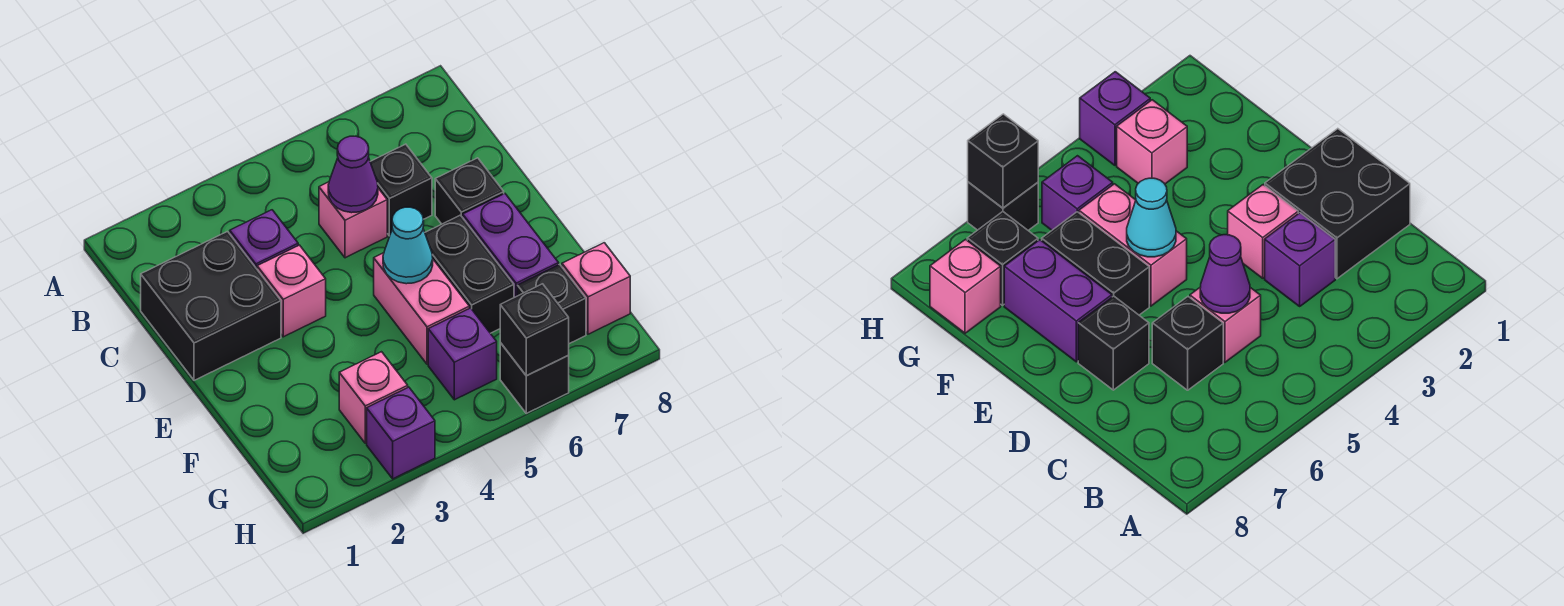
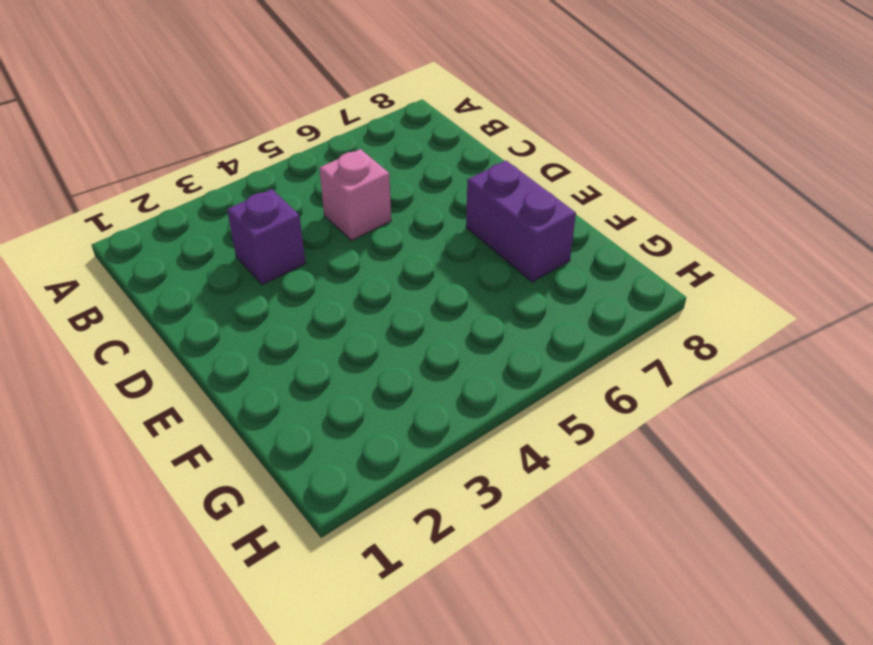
none -> black 2x2 brick [141,232,281,380]
none -> black 1x1 brick [370,144,432,236]
none -> pink 1x1 brick [257,245,326,337]

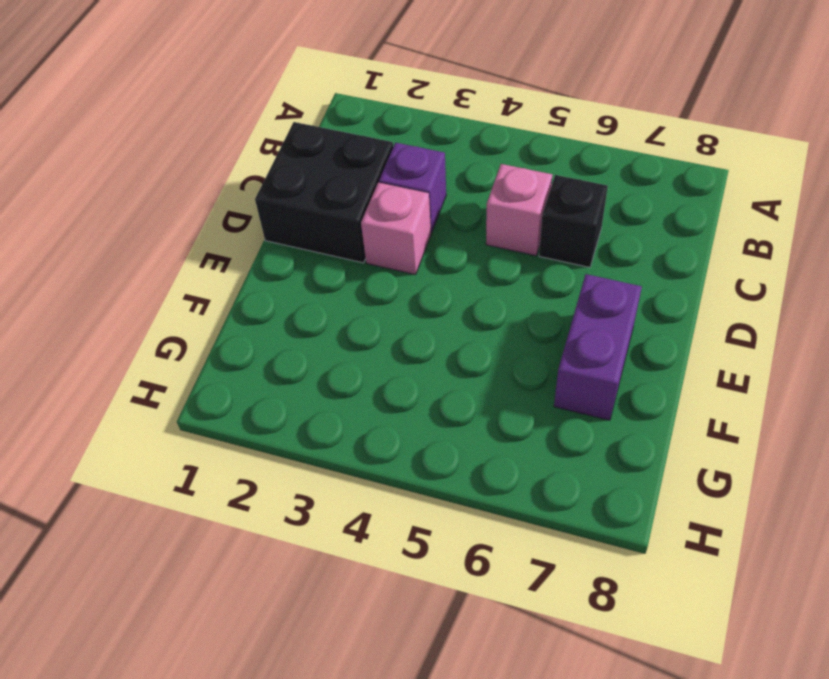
none -> black 1x1 brick [435,158,504,224]
none -> pink 1x2 brick [374,253,469,364]
none -> black 1x2 brick [425,215,514,333]

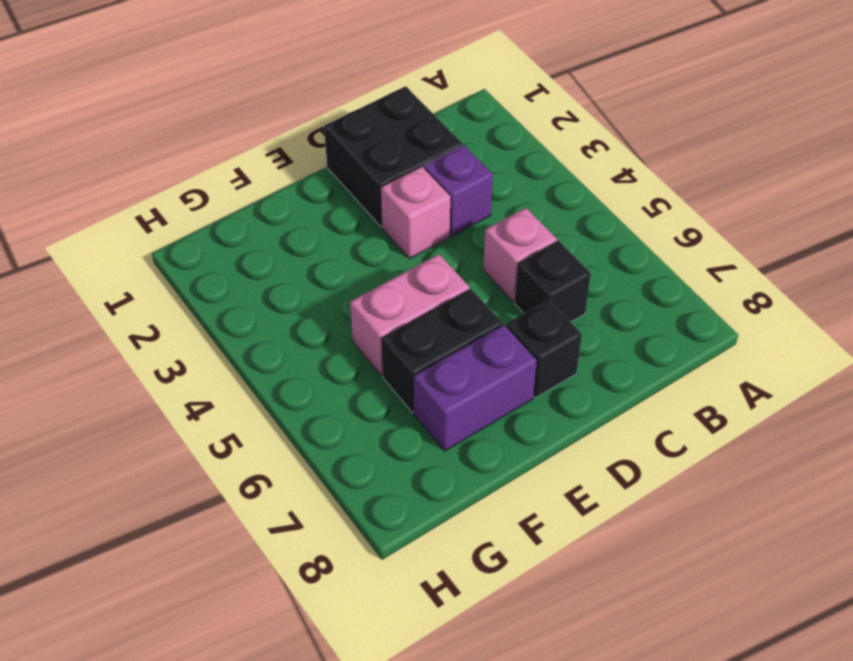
none -> pink 1x1 brick [339,352,408,443]
none -> purple 1x1 brick [428,308,497,400]
none -> black 1x1 brick [517,264,586,344]

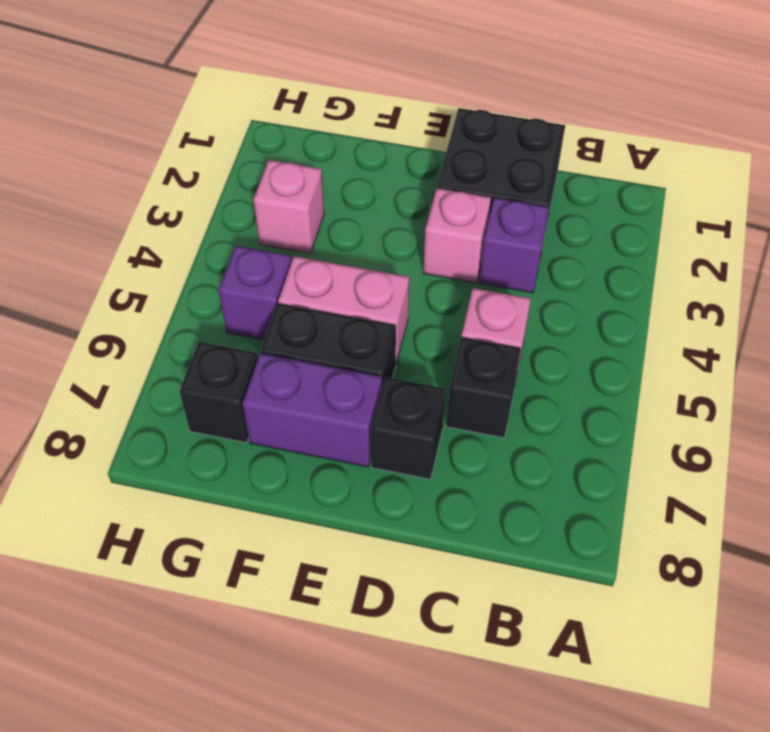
none -> pink 1x1 brick [562,243,630,334]
none -> purple 1x1 brick [367,387,435,479]
none -> black 1x1 brick [500,343,569,413]

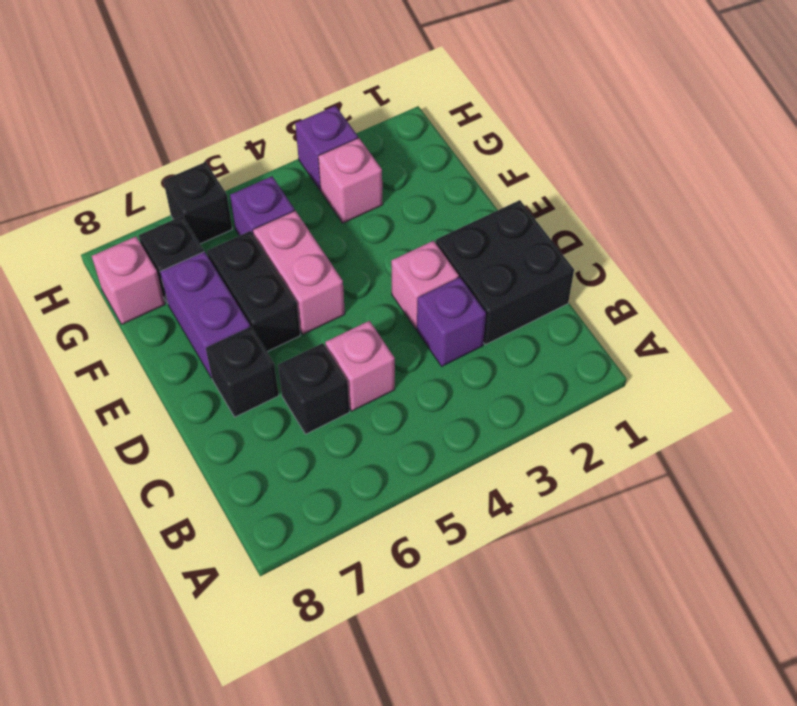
none -> purple 1x1 cone [328,136,378,213]
none -> cyan 1x1 cone [383,207,433,284]
none -> black 1x1 brick [500,284,569,376]

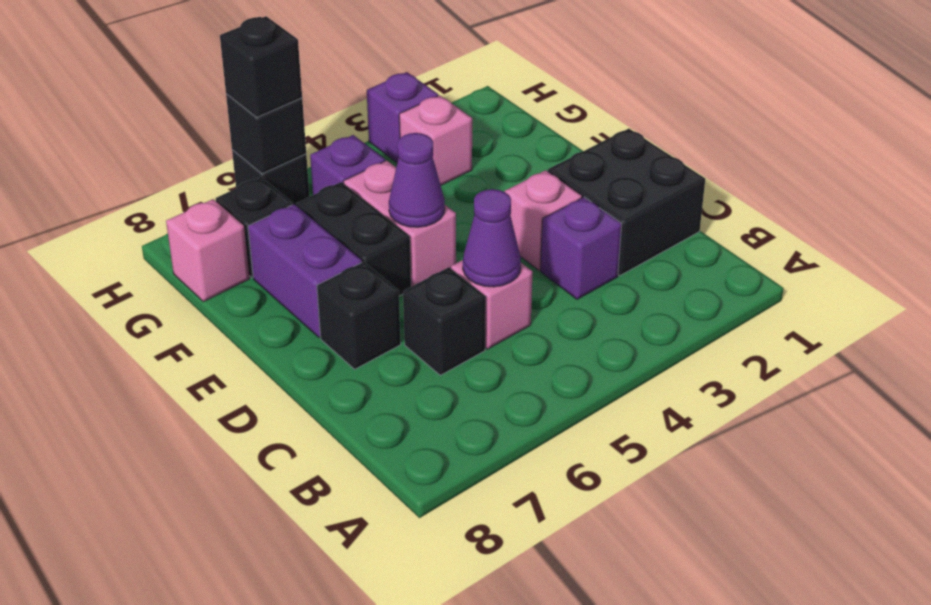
purple 1x1 cone [389,133,445,227] -> cyan 1x1 cone [383,207,433,284]
black 1x1 brick [220,16,302,117] -> none

